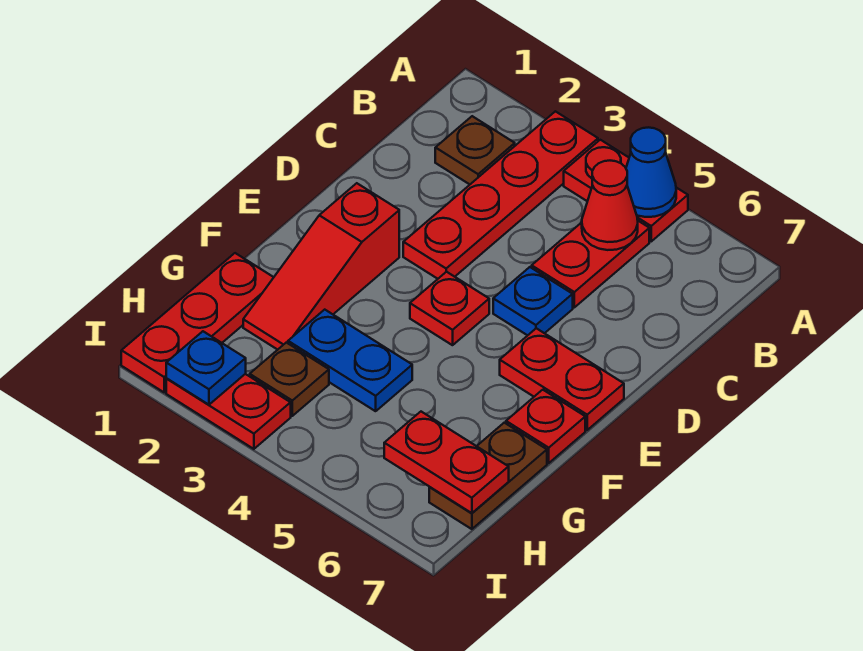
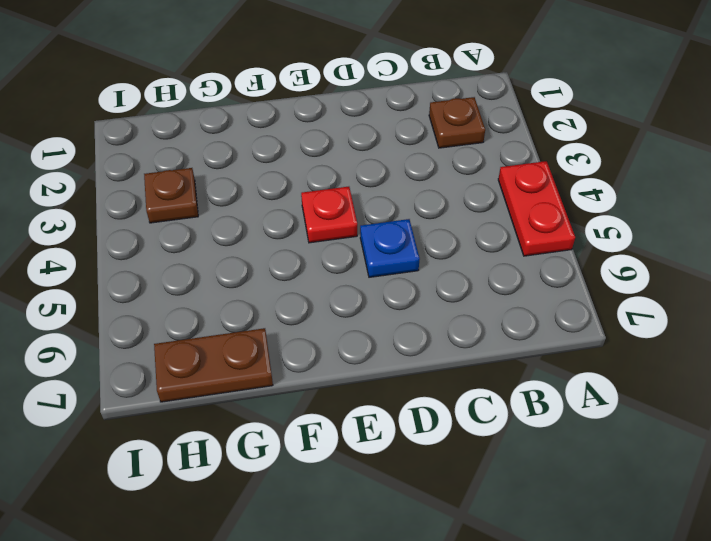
none -> red 1x4 plate [403,111,598,279]
none -> red 1x2 plate [532,221,649,307]
none -> red 1x3 slope [243,183,399,350]

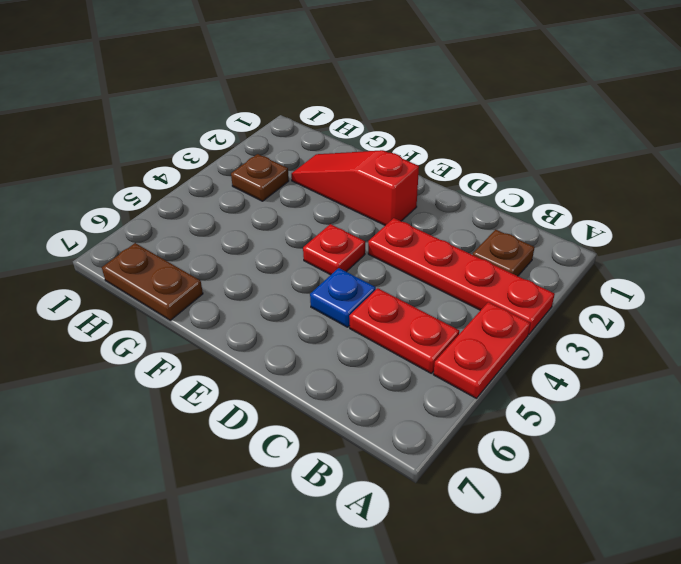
none -> red 1x2 plate [500,328,624,430]
none -> red 1x1 plate [506,390,585,463]
none -> red 1x3 plate [121,253,274,392]

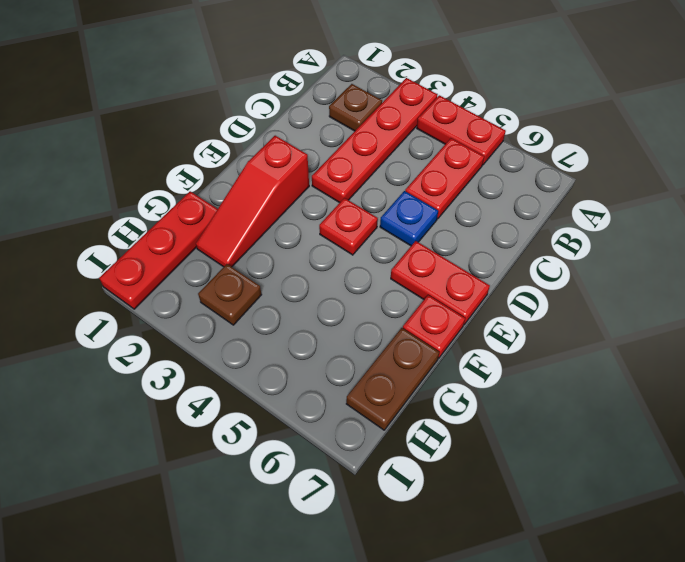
none -> blue 1x2 plate [288,310,412,411]
none -> red 1x2 plate [166,374,291,449]
none -> blue 1x1 cone [626,127,676,217]

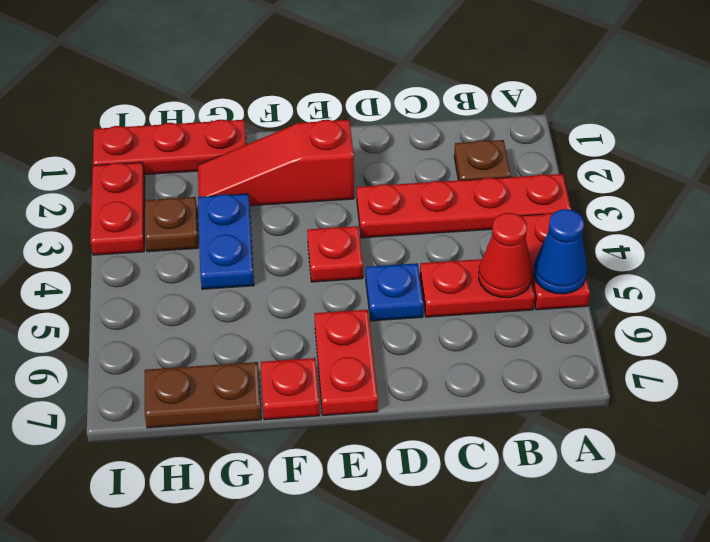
none -> red 1x2 plate [384,412,509,513]
none -> blue 1x1 plate [166,331,246,405]

